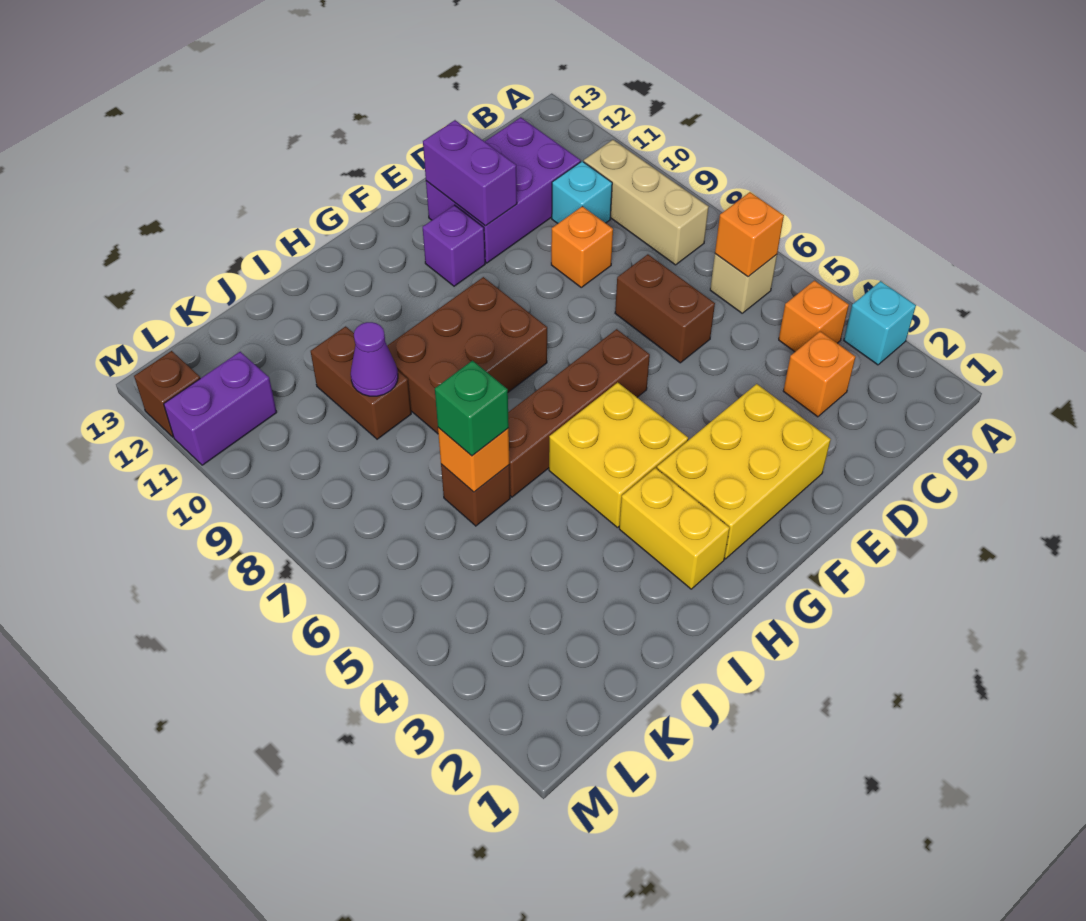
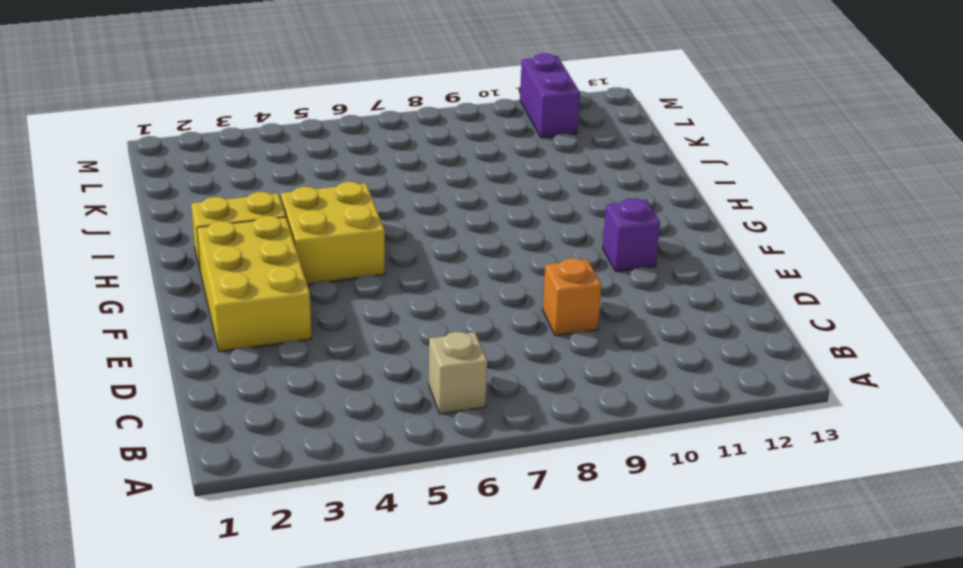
none -> cyan 1x1 brick [844,281,916,365]
none -> orange 1x1 brick [779,281,849,352]
none -> tan 1x3 brick [584,140,708,265]

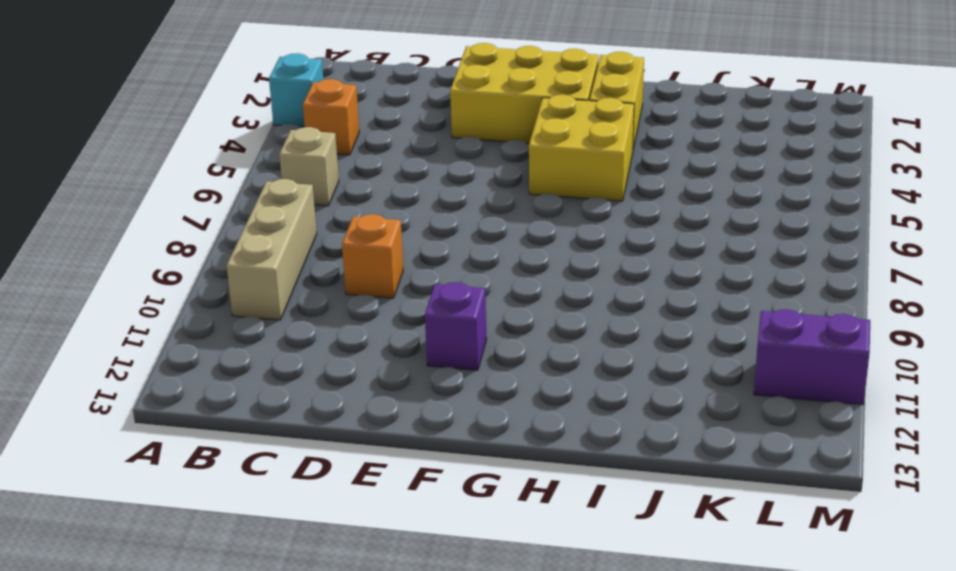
none -> orange 1x1 brick [783,331,856,417]
none -> cyan 1x1 brick [552,161,612,223]
none -> purple 2x3 brick [426,117,581,263]

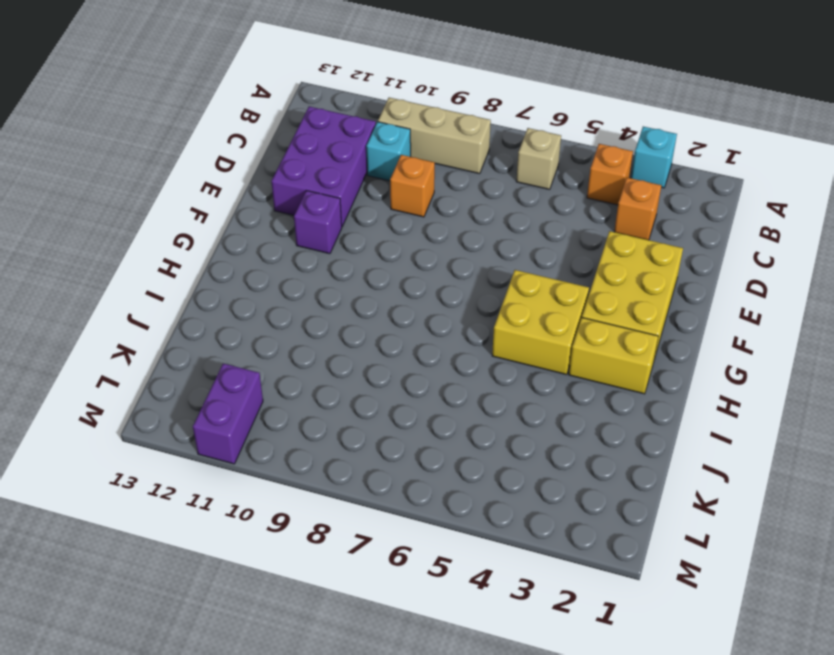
none -> brown 1x2 brick [615,254,715,363]
none -> brown 1x4 brick [508,329,650,497]
none -> brown 2x3 brick [387,277,547,434]

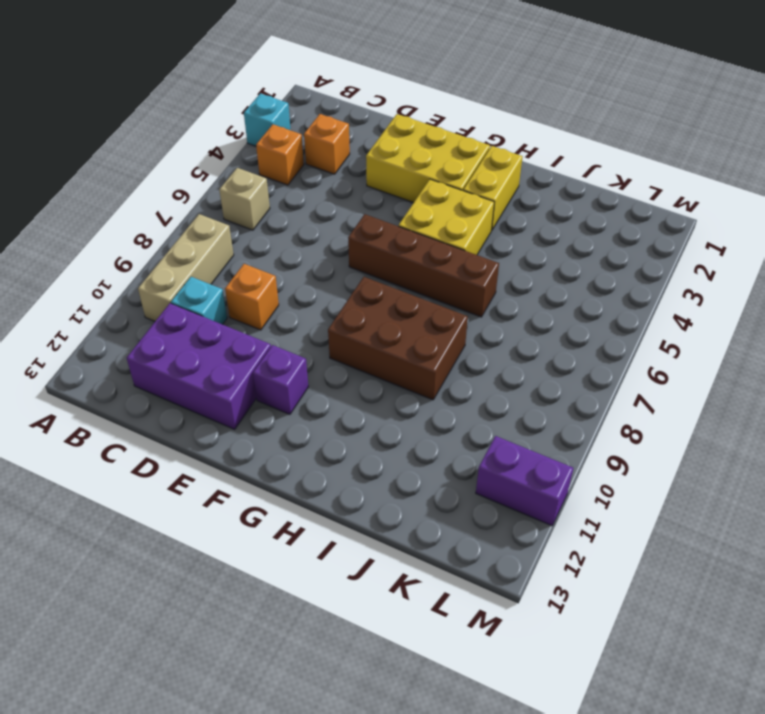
none -> brown 1x2 brick [615,254,715,363]
none -> brown 1x1 brick [441,464,510,526]
none -> brown 1x2 brick [311,326,411,439]

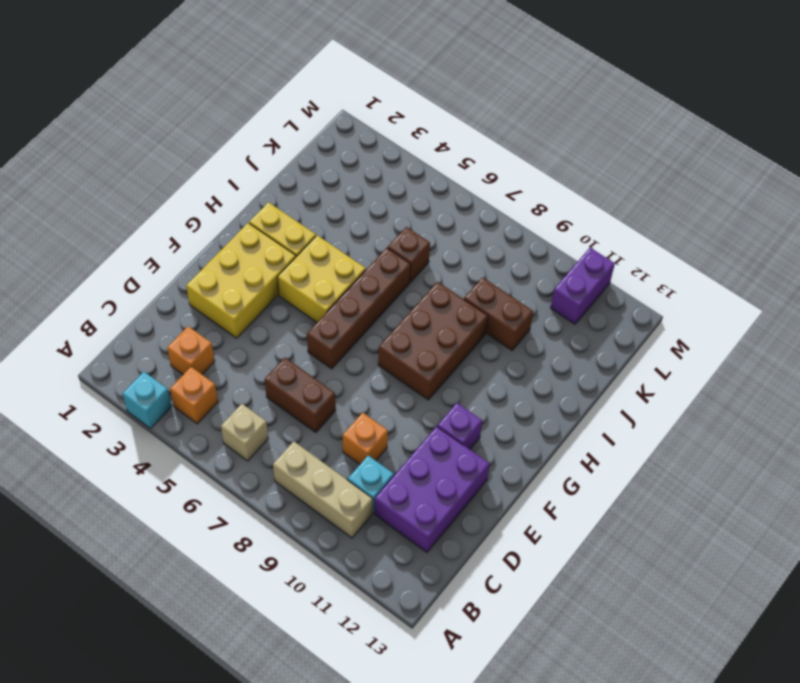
none -> brown 1x1 brick [134,351,200,437]
none -> orange 1x1 brick [715,192,784,277]
none -> purple 1x2 brick [423,120,517,226]

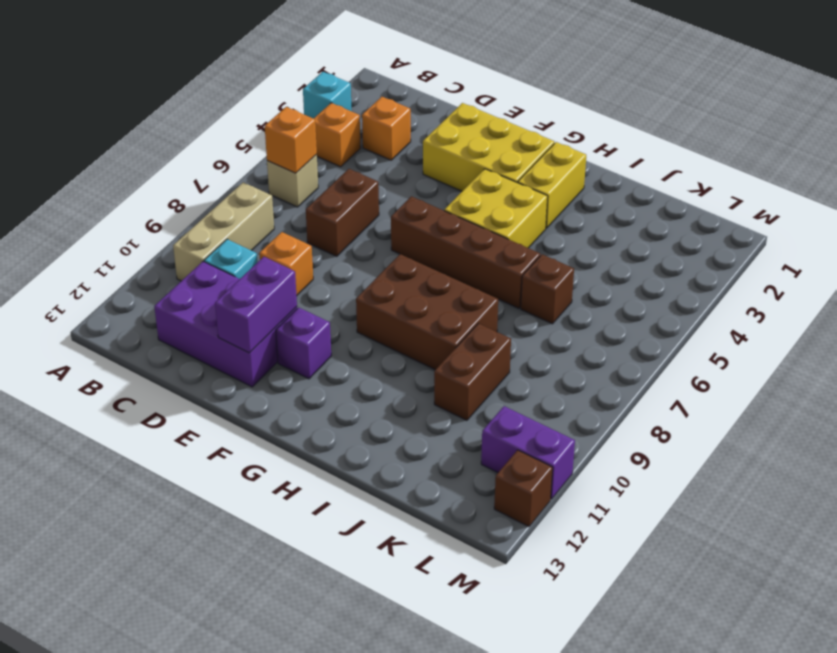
none -> orange 1x1 brick [438,428,509,492]
none -> purple 1x1 cone [351,322,398,396]
none -> green 1x1 brick [435,361,509,456]

